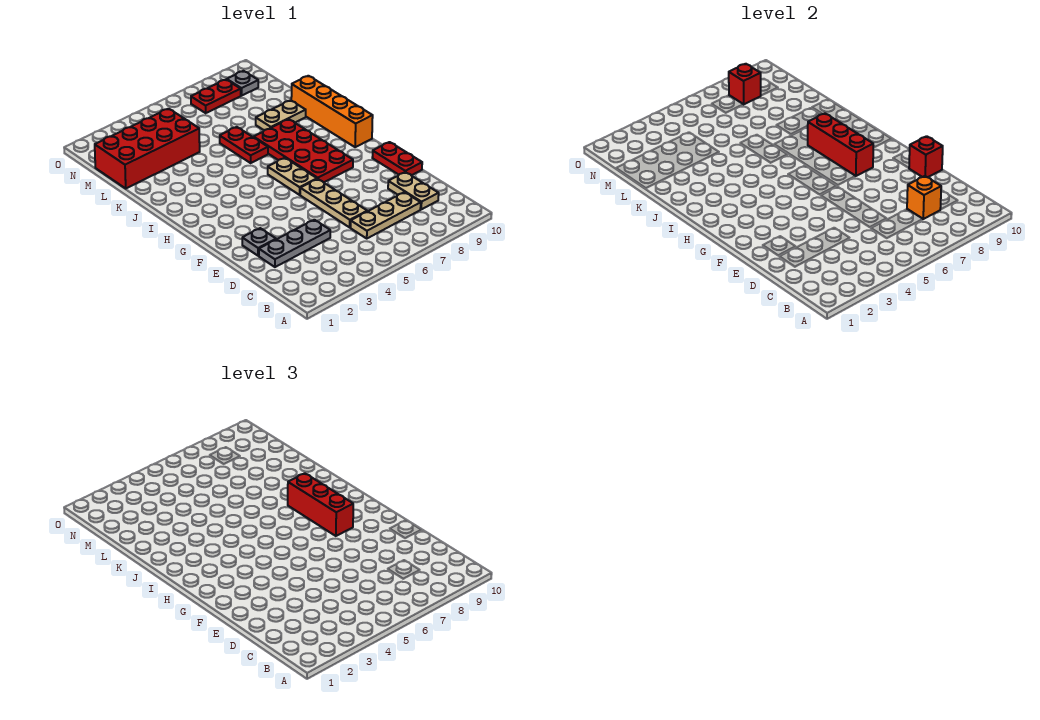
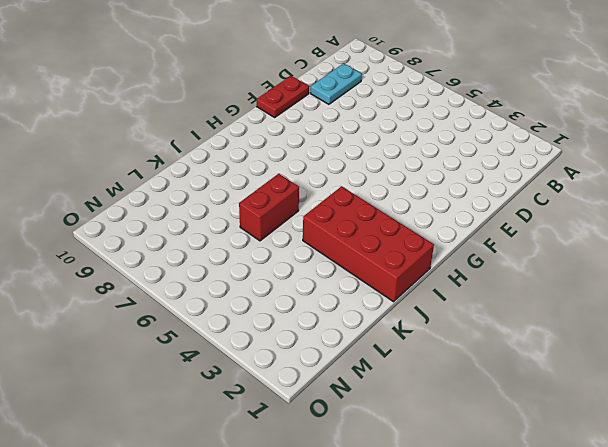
cyan 1x2 plate [311,64,362,104] -> tan 1x2 plate [388,172,439,209]
red 2x4 brick [303,186,434,302] -> red 2x4 brick moved to [95,109,200,188]
red 1x2 brick [239,174,299,241] -> red 1x2 plate [220,127,268,163]
none -> tan 1x3 plate [351,192,421,238]
none -> grey 1x3 plate [259,220,330,267]
none -> tan 1x3 plate [300,179,367,227]

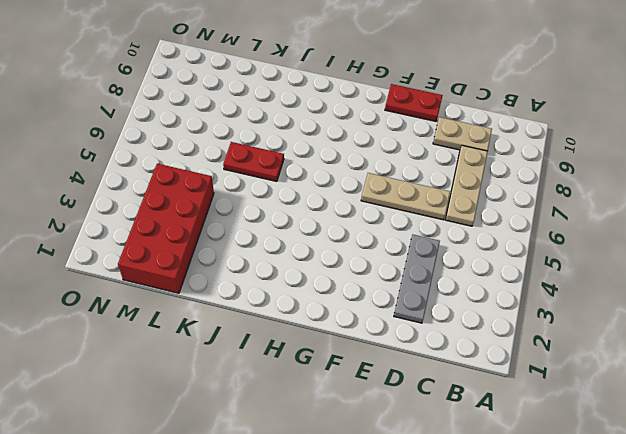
none -> grey 1x1 plate [242,228,276,256]
none -> tan 1x2 plate [268,158,317,195]
none -> red 2x4 plate [254,119,353,182]

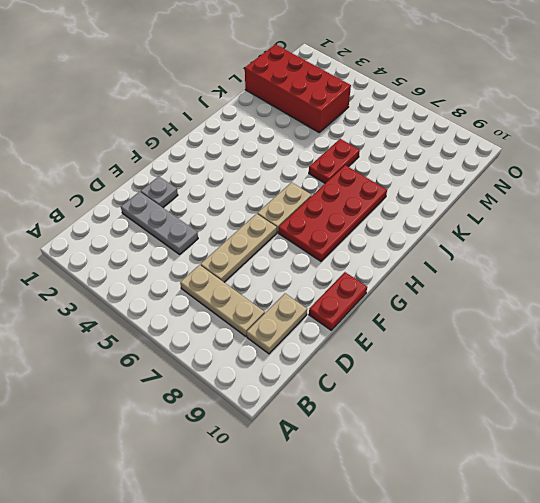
none -> orange 1x4 brick [291,76,373,147]
none -> tan 1x2 plate [256,100,306,130]
none -> red 1x2 plate [191,80,241,113]

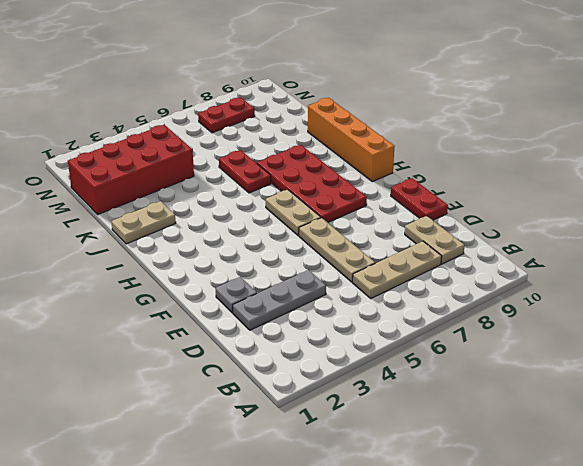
tan 1x2 plate [111,201,176,244] -> tan 1x2 plate moved to [256,100,306,130]
none -> grey 1x1 plate [227,71,258,96]
none -> orange 1x1 brick [907,176,941,219]
none -> red 1x1 brick [909,136,943,177]

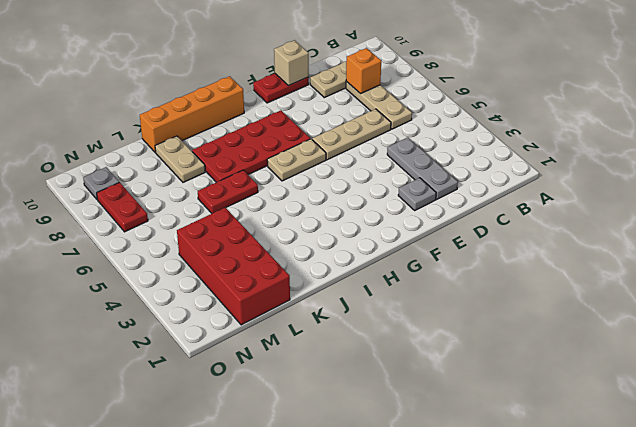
tan 1x1 brick [274,40,309,86] -> red 1x1 brick [909,136,943,177]
none -> red 1x3 brick [808,113,873,176]
none -> red 1x1 brick [729,64,761,104]
none -> red 1x3 brick [288,473,353,536]

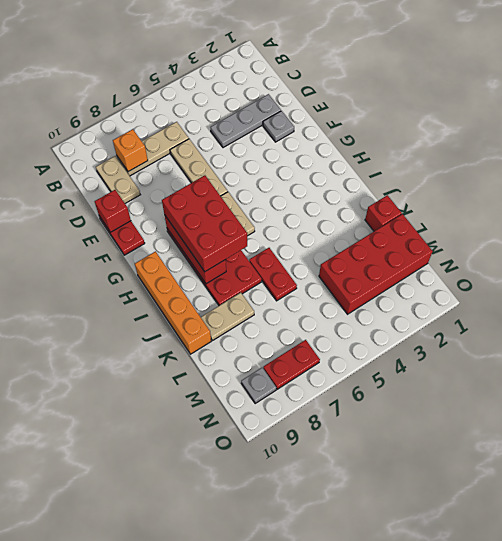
red 2x3 brick [162,175,247,272] -> red 1x3 brick [288,473,353,536]
red 1x1 brick [365,195,402,231] -> red 1x1 brick moved to [729,64,761,104]

